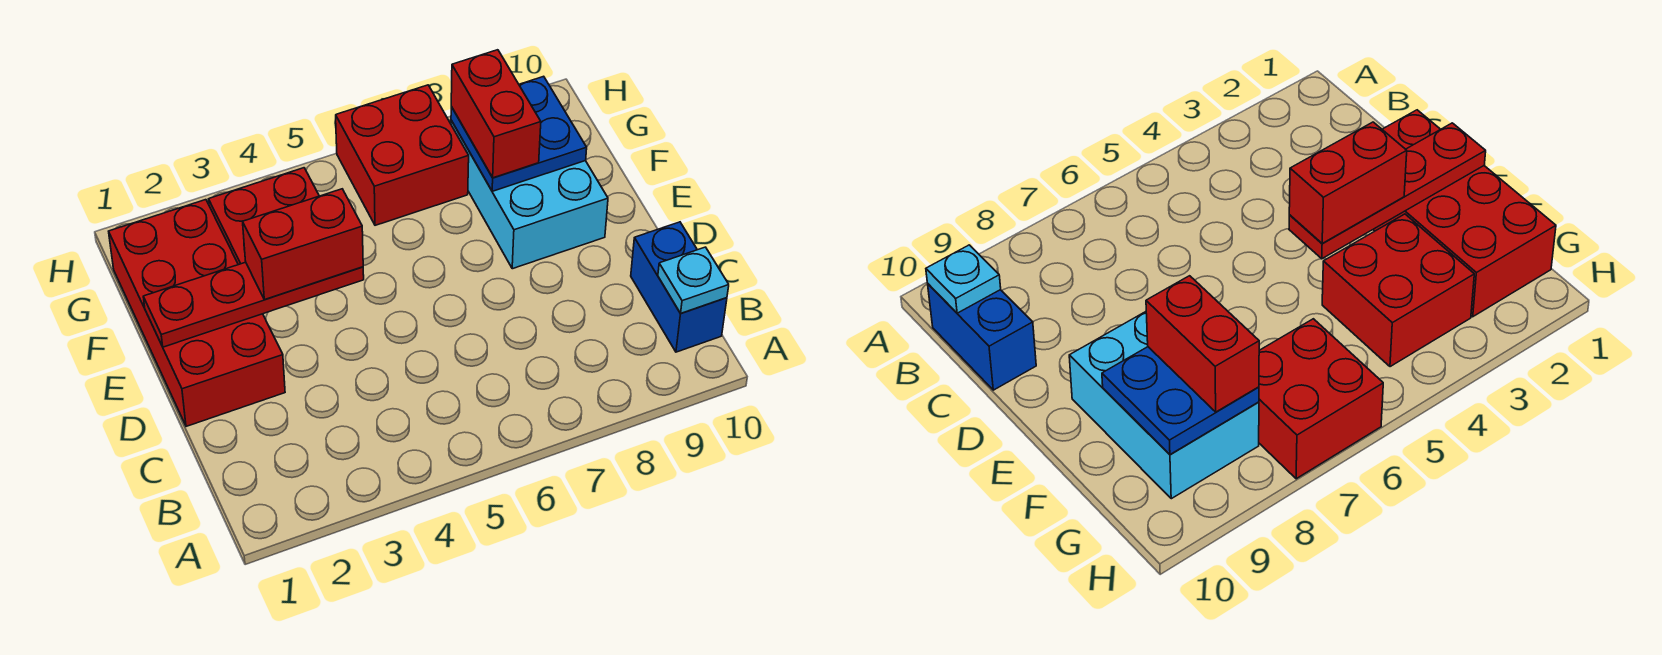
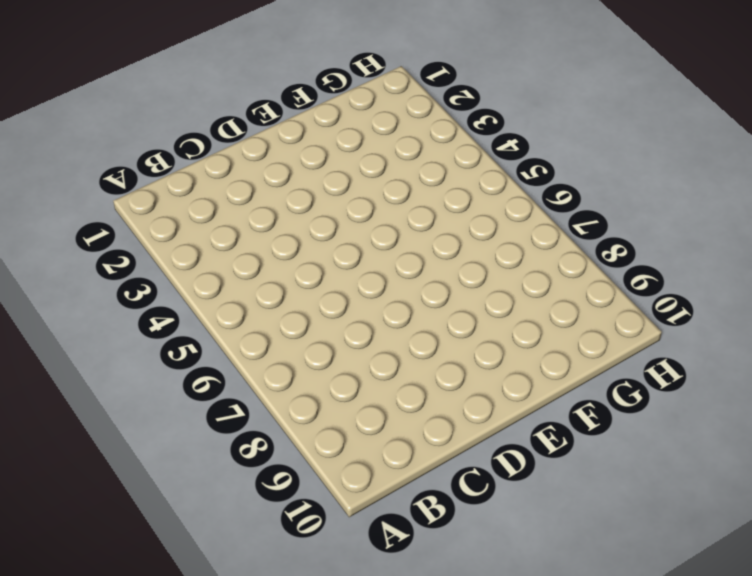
none -> blue 1x2 brick [631,222,727,352]
none -> red 2x4 brick [109,200,285,426]

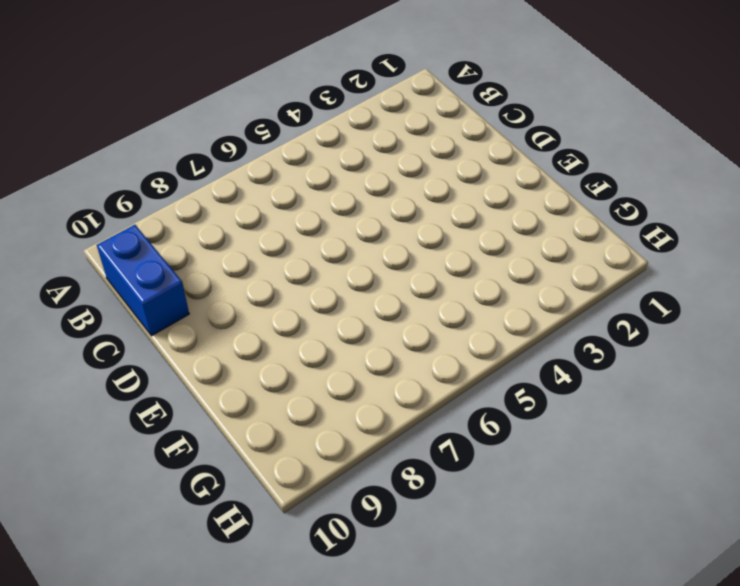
none -> red 2x4 brick [109,200,285,426]
none -> cyan 2x3 brick [451,120,608,269]

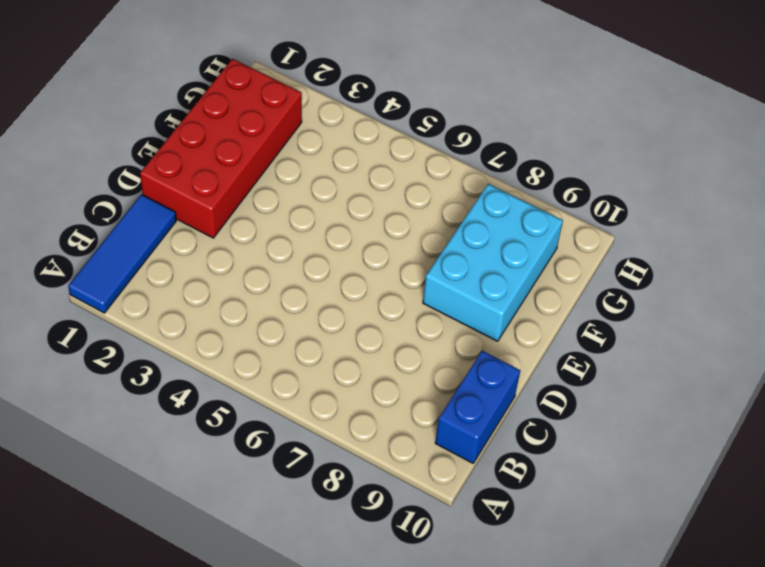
blue 1x3 tile [68,194,176,313] -> none
none -> red 2x2 brick [209,168,319,265]
none -> red 2x2 brick [336,85,469,225]

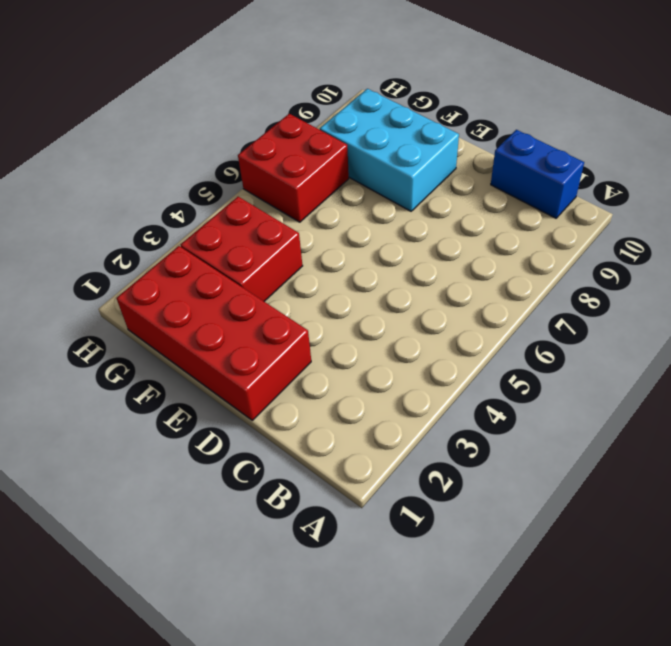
none -> cyan 1x1 plate [658,247,729,313]
none -> red 1x4 plate [143,262,364,347]

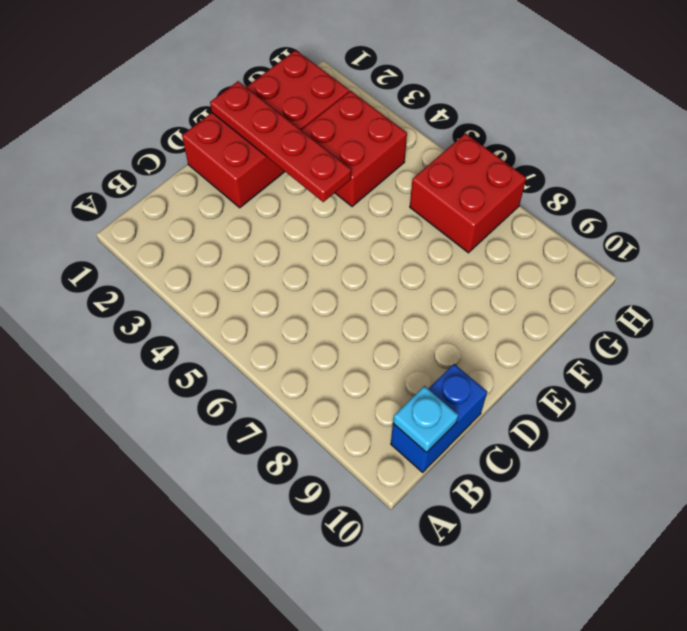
none -> cyan 2x3 brick [451,120,608,269]
none -> blue 2x2 plate [451,76,587,191]

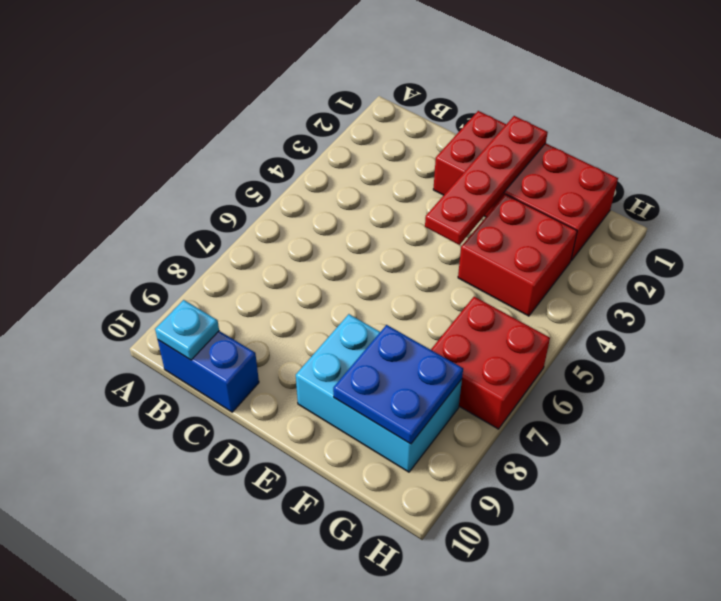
none -> red 1x2 brick [243,189,363,300]
none -> red 1x2 brick [451,50,541,178]

